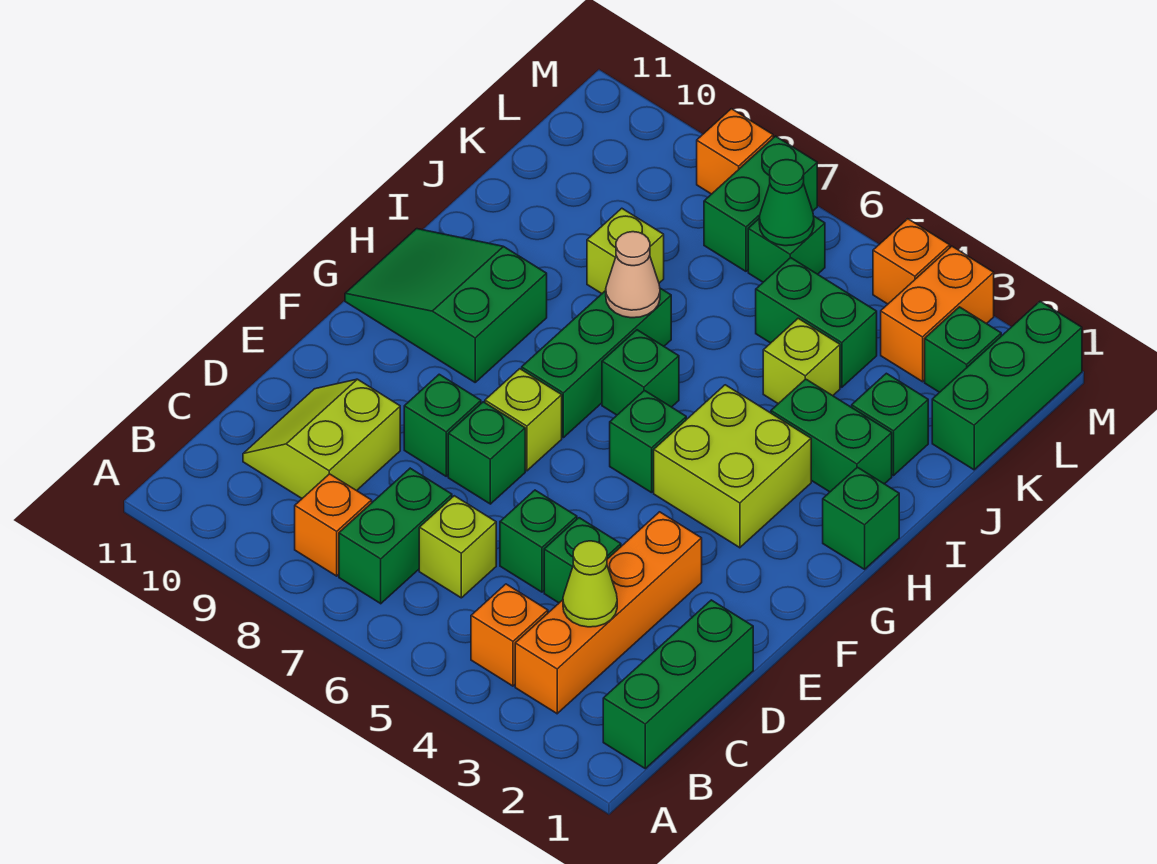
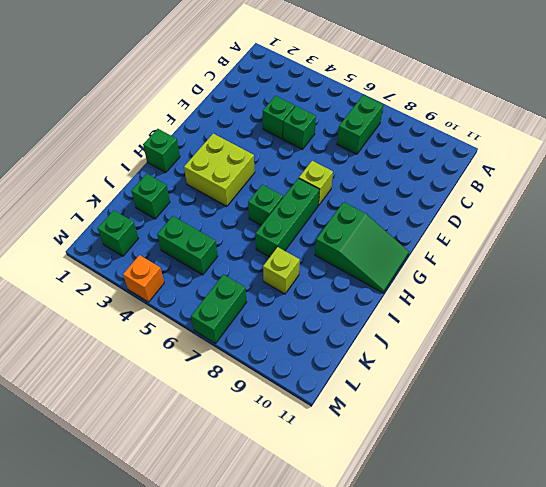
none -> green 1x3 brick [603,600,753,769]
none -> orange 1x4 brick [515,512,702,714]
none -> orange 1x1 brick [471,584,548,686]
none -> orange 1x1 brick [295,474,372,576]

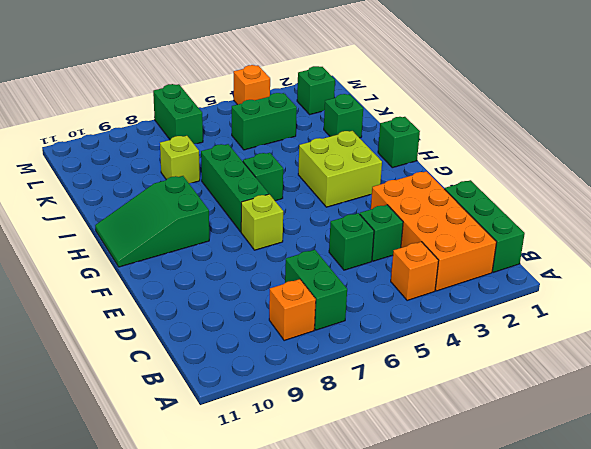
orange 2x4 brick [371,171,496,291] -> orange 1x4 brick [515,512,702,714]
none -> lime 1x1 brick [419,496,496,598]
none -> lime 2x2 slope [243,379,400,498]
none -> green 1x1 brick [448,402,525,504]
none -> green 1x1 brick [404,374,481,476]

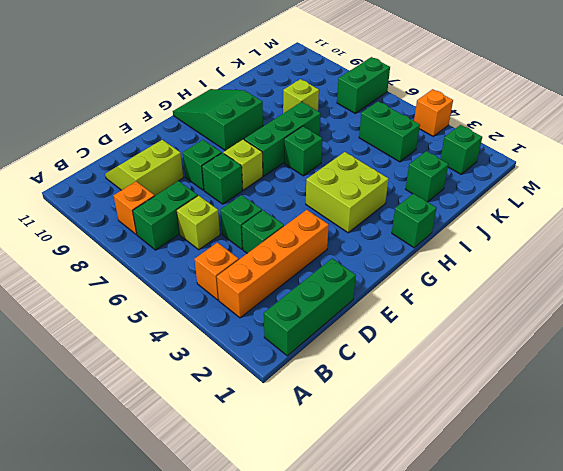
none -> green 1x1 brick [610,391,686,493]
none -> green 1x2 brick [771,379,892,492]
none -> lime 1x1 brick [763,318,840,404]
none -> green 1x3 brick [932,301,1082,470]

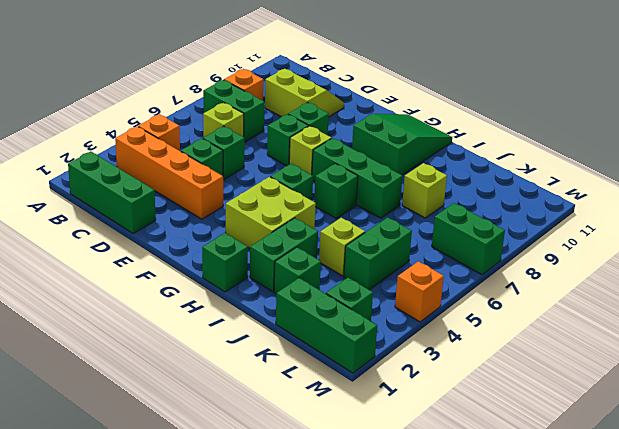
none -> orange 1x2 brick [881,246,994,382]
none -> green 1x1 brick [748,216,825,282]
none -> orange 1x1 brick [697,109,773,194]
none -> lime 1x1 cone [563,541,617,627]

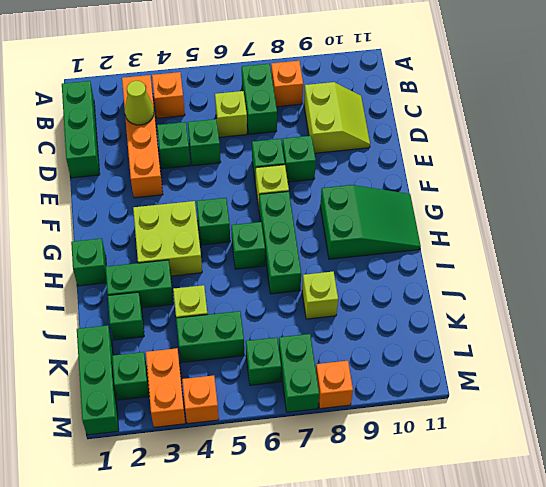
none -> tan 1x1 cone [606,232,660,318]
none -> green 1x1 cone [759,160,814,246]

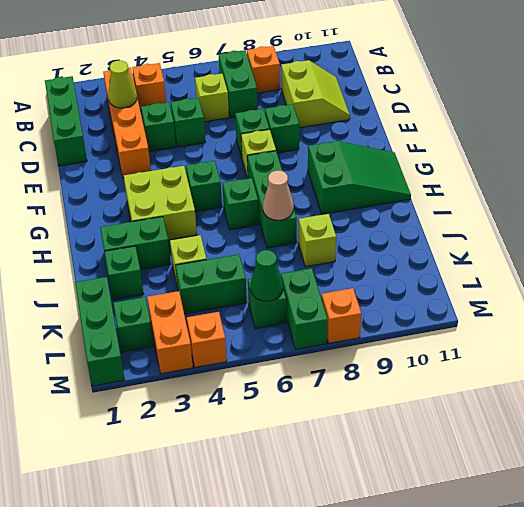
none -> green 1x1 brick [823,467,899,569]

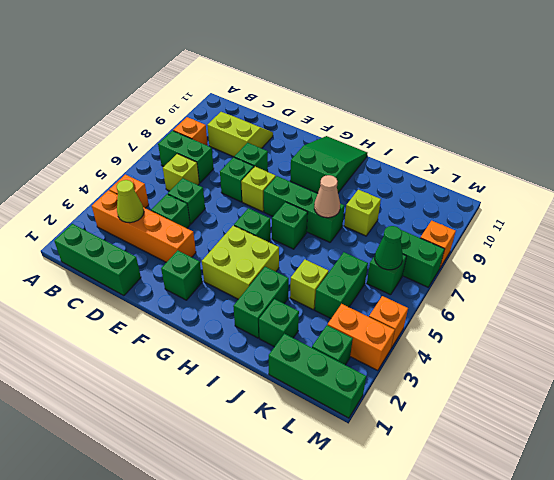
green 1x1 brick [161,250,202,300] -> green 1x1 brick moved to [823,467,899,569]

